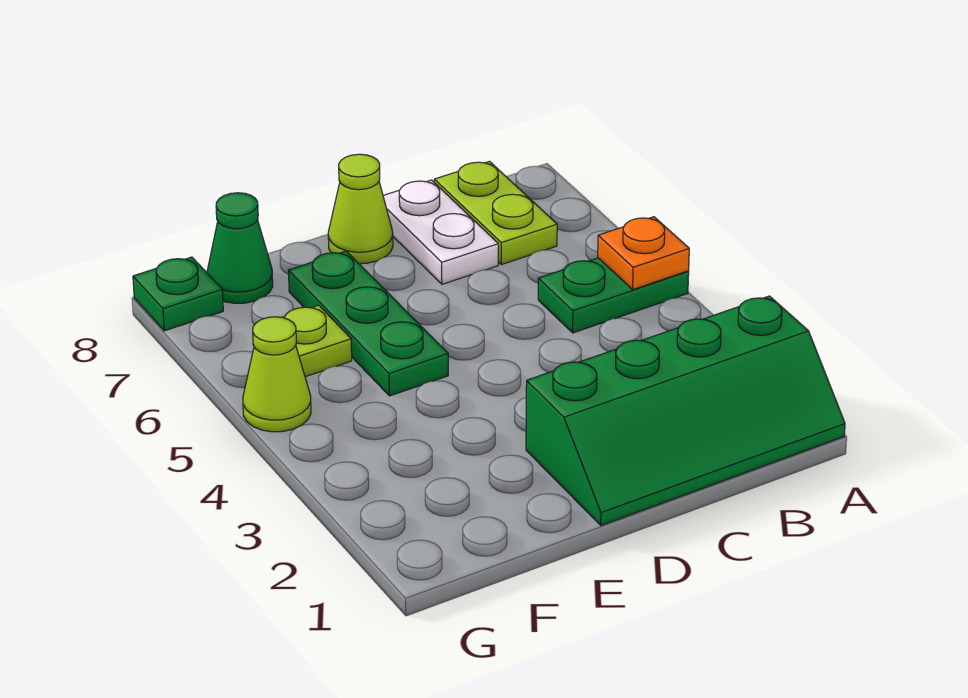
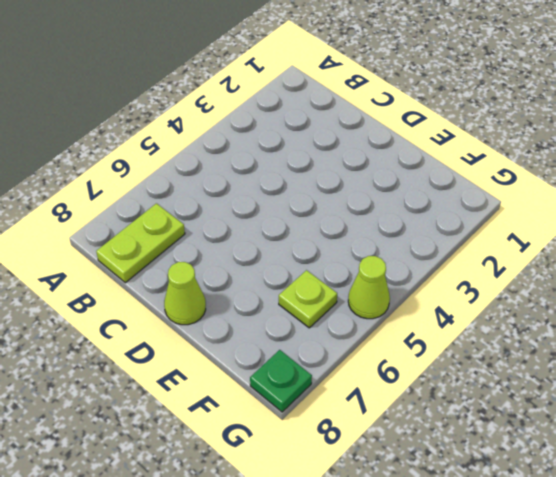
none -> green 2x4 slope [526,296,845,525]
none -> green 1x2 plate [538,258,689,333]

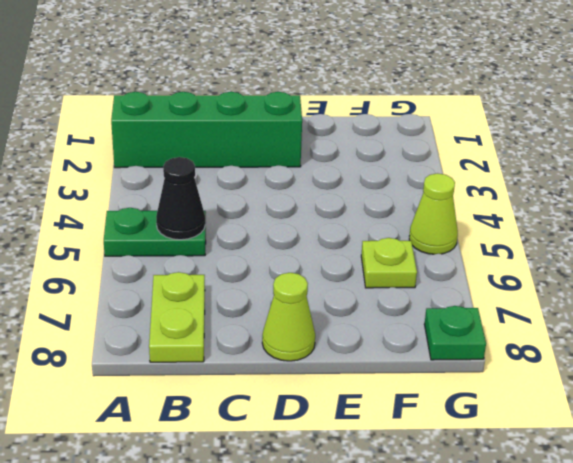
black 1x1 cone [156,157,205,240] -> none
none -> white 1x2 plate [383,180,498,284]
none -> green 1x3 plate [288,251,448,396]

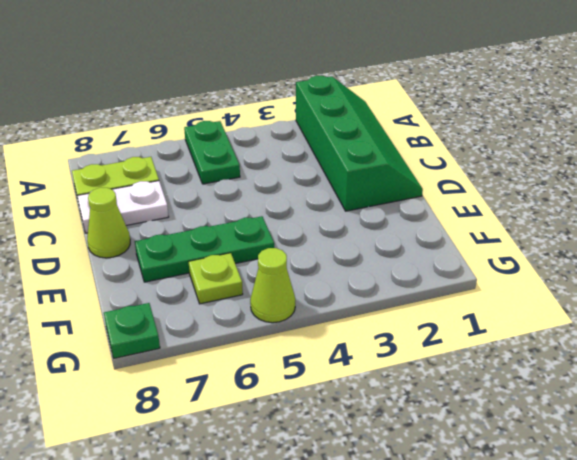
none -> green 1x1 cone [207,193,273,303]
none -> orange 1x1 plate [598,217,689,290]

